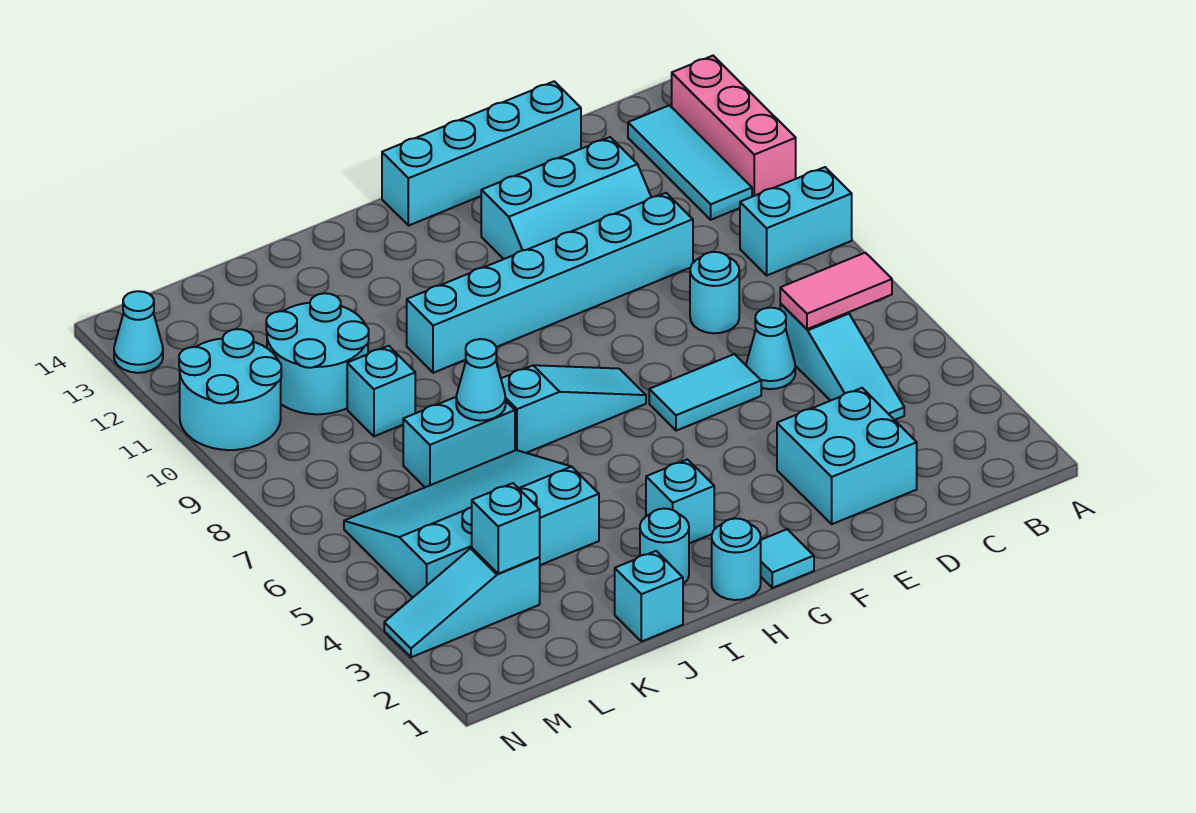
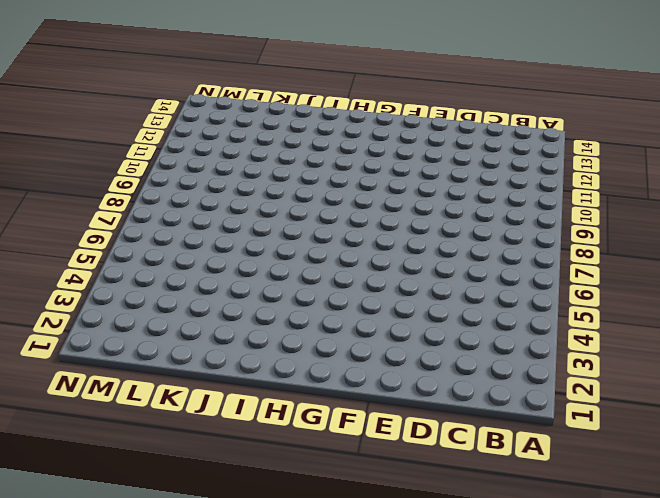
none -> cyan 1x2 brick [740,167,852,275]
none -> pink 1x3 brick [672,56,796,197]
none -> cyan 1x3 tile [628,105,752,220]

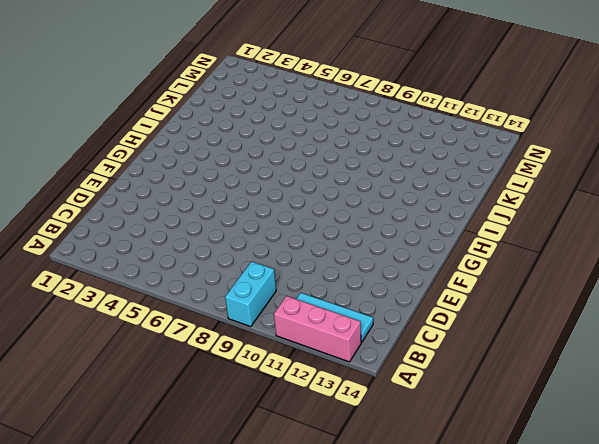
none -> cyan 1x3 slope [780,304,904,420]
none -> cyan 2x2 brick [777,388,917,524]
none -> cyan 1x1 cone [746,308,795,389]

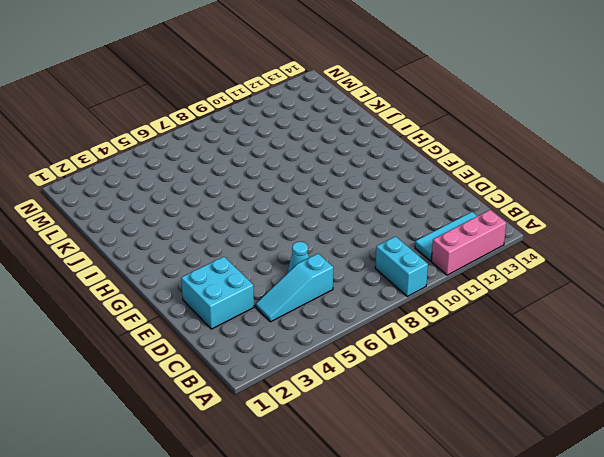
none -> cyan 1x1 round brick [690,252,739,333]
none -> cyan 1x6 brick [407,193,693,373]
none -> cyan 2x3 slope [481,137,651,259]

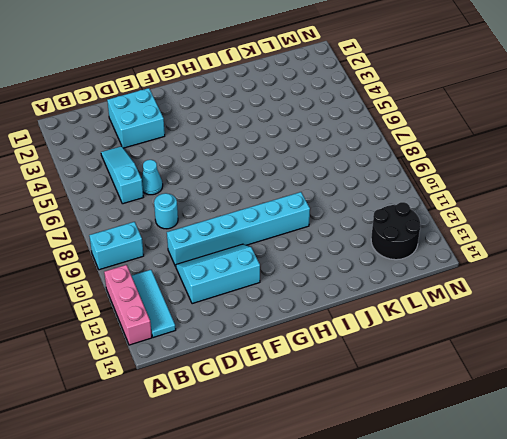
black 2x2 round brick [371,202,421,260] -> none
none -> cyan 1x4 brick [382,81,581,226]
none -> cyan 1x2 tile [649,354,761,431]
none -> cyan 1x1 tile [761,529,814,588]

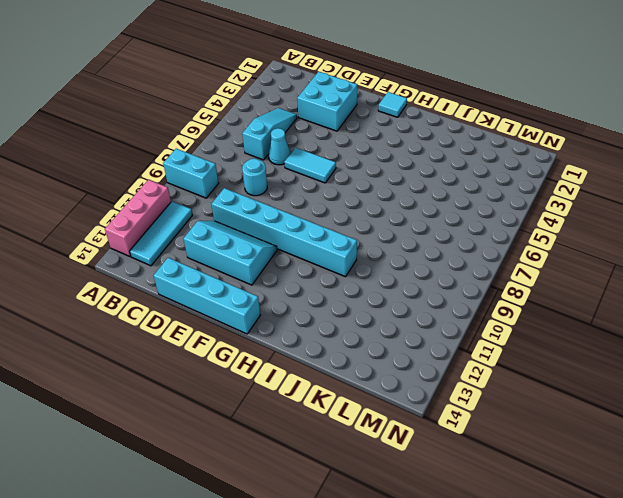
none -> cyan 1x3 slope [501,365,646,453]
none -> cyan 1x1 round brick [712,518,761,600]
none -> cyan 1x1 brick [646,459,714,543]

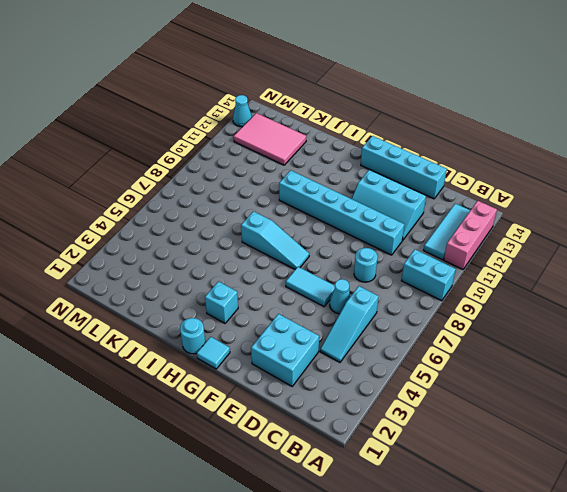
pink 2x3 tile [234,113,306,165] -> none
none -> cyan 1x1 round brick [640,509,689,584]
none -> cyan 1x1 brick [615,551,683,642]
none -> cyan 3x4 slope [344,450,599,598]

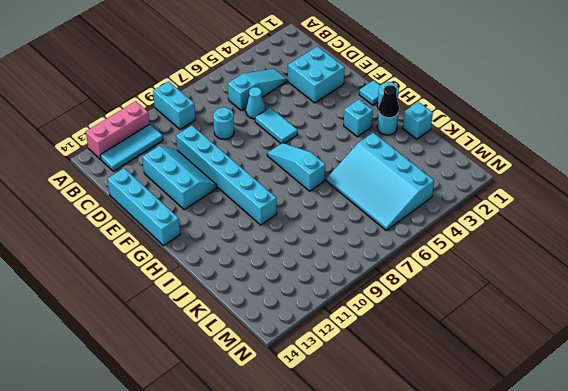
black 1x1 cone [379,85,399,118] -> none
none -> cyan 1x2 brick [403,397,515,487]
none -> cyan 1x1 brick [347,346,415,436]
none -> cyan 2x2 round brick [266,293,369,414]

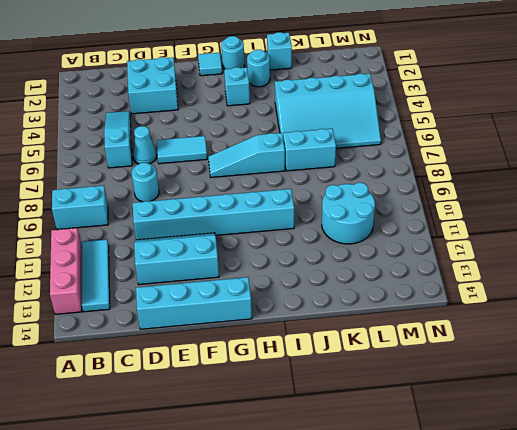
none -> cyan 1x1 brick [347,346,415,436]
none -> cyan 1x3 slope [384,548,540,657]
none -> cyan 2x2 round brick [179,329,281,450]

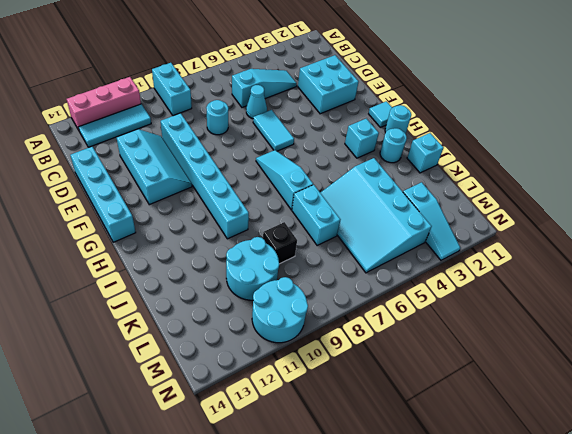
black 1x1 brick [263,222,297,264] -> cyan 1x1 brick [347,346,415,436]
none -> cyan 1x1 cone [114,291,163,373]
none -> pink 1x2 tile [780,253,892,329]
none -> cyan 1x1 cone [456,339,506,421]

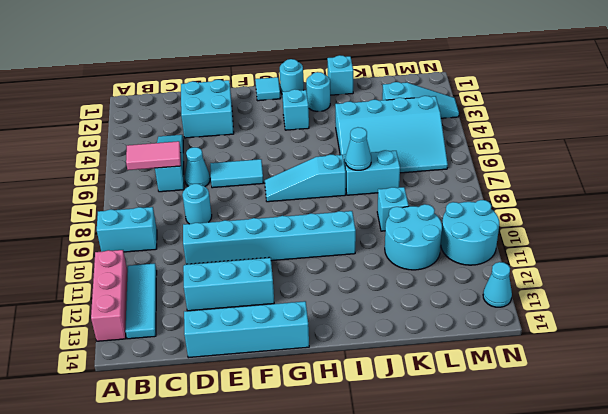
none -> cyan 1x1 brick [472,483,540,574]

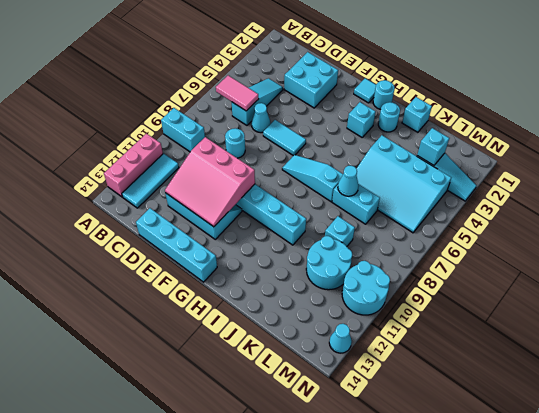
pink 3x3 slope [165,137,255,227] -> none

